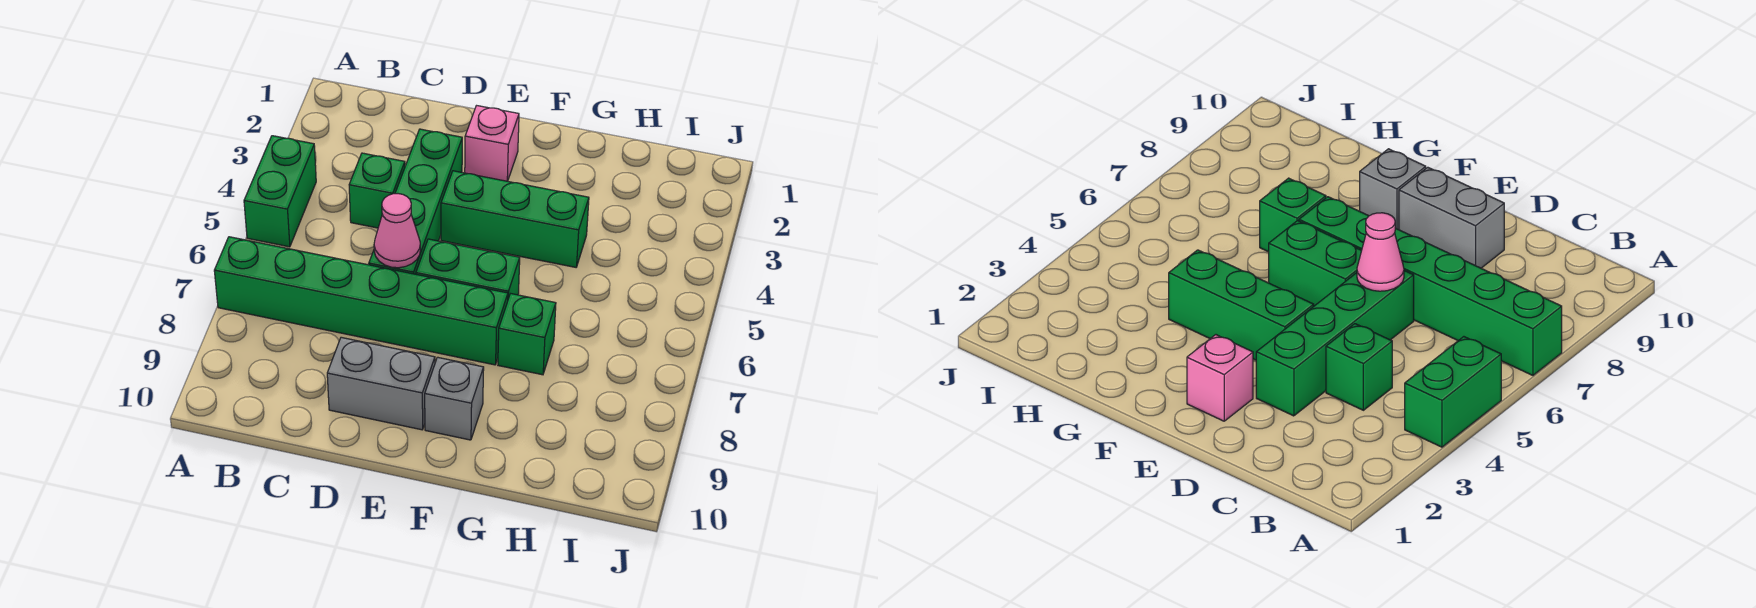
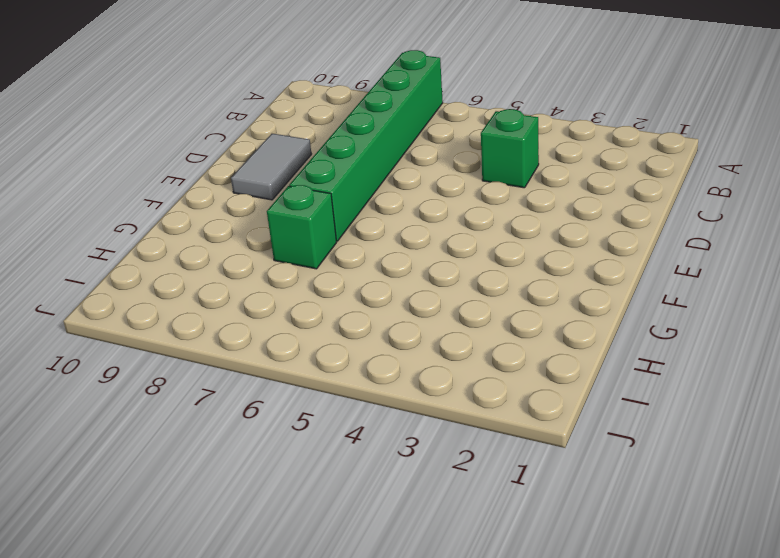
grey 1x2 tile [231,134,311,200] -> grey 1x2 brick [327,337,435,430]
none -> green 1x2 brick [244,136,316,247]
none -> green 1x4 brick [369,129,462,274]

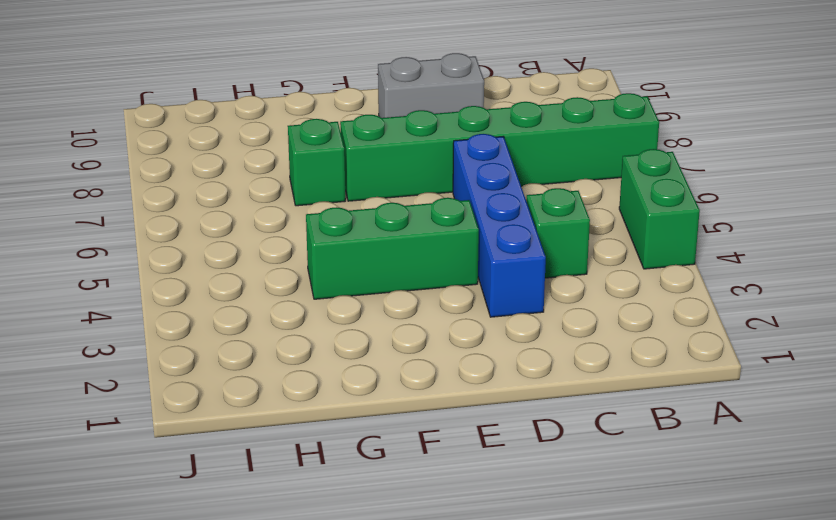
blue 1x4 brick [453,134,546,317] -> green 1x4 brick [369,129,462,274]
none -> pink 1x1 brick [465,106,519,181]
none -> green 1x2 brick [416,239,520,298]

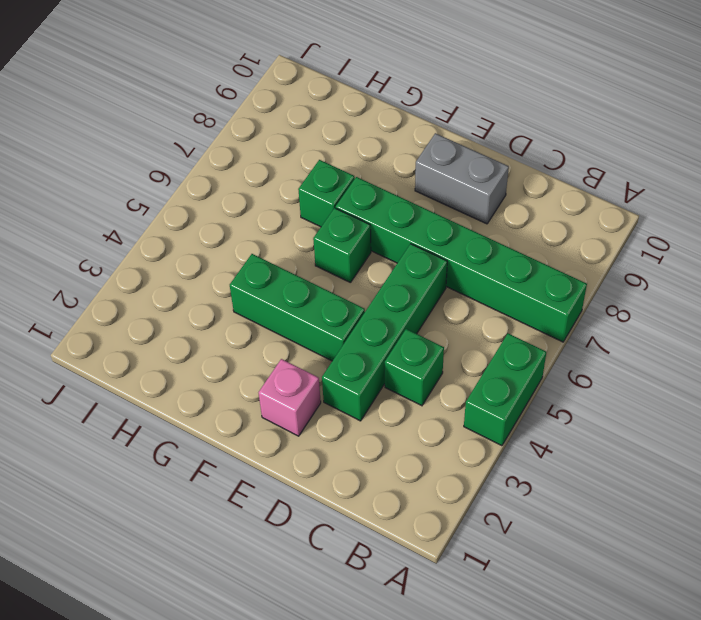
green 1x1 brick [313,208,371,283] -> green 1x2 brick [416,239,520,298]
none -> grey 1x1 brick [425,357,484,440]
none -> pink 1x1 cone [374,194,420,268]

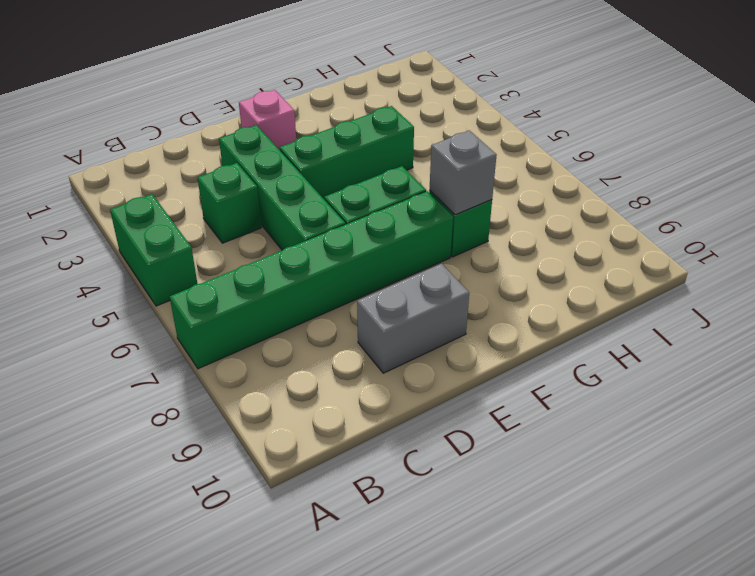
grey 1x1 brick [429,130,497,215] -> grey 1x1 brick moved to [425,357,484,440]
none -> pink 1x1 cone [374,194,420,268]

